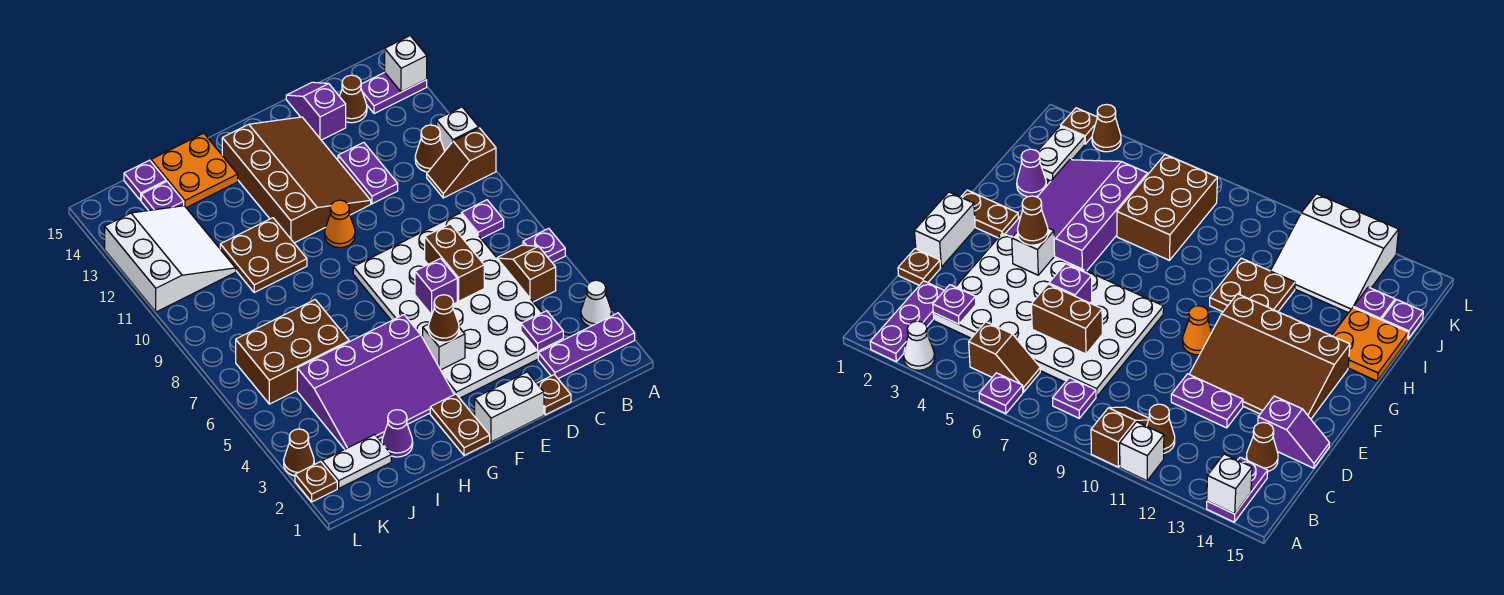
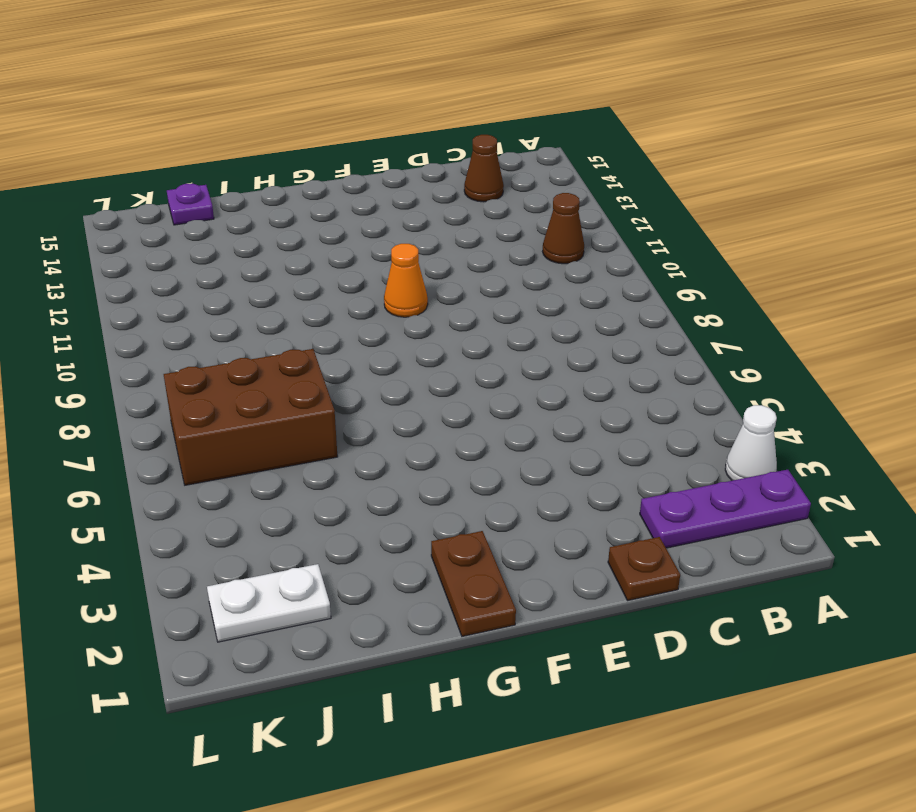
none -> purple 1x1 plate [523,228,565,263]
none -> brown 1x2 slope [427,128,496,198]
none -> white 1x1 brick [437,107,479,151]
none -> purple 1x2 plate [361,72,427,114]

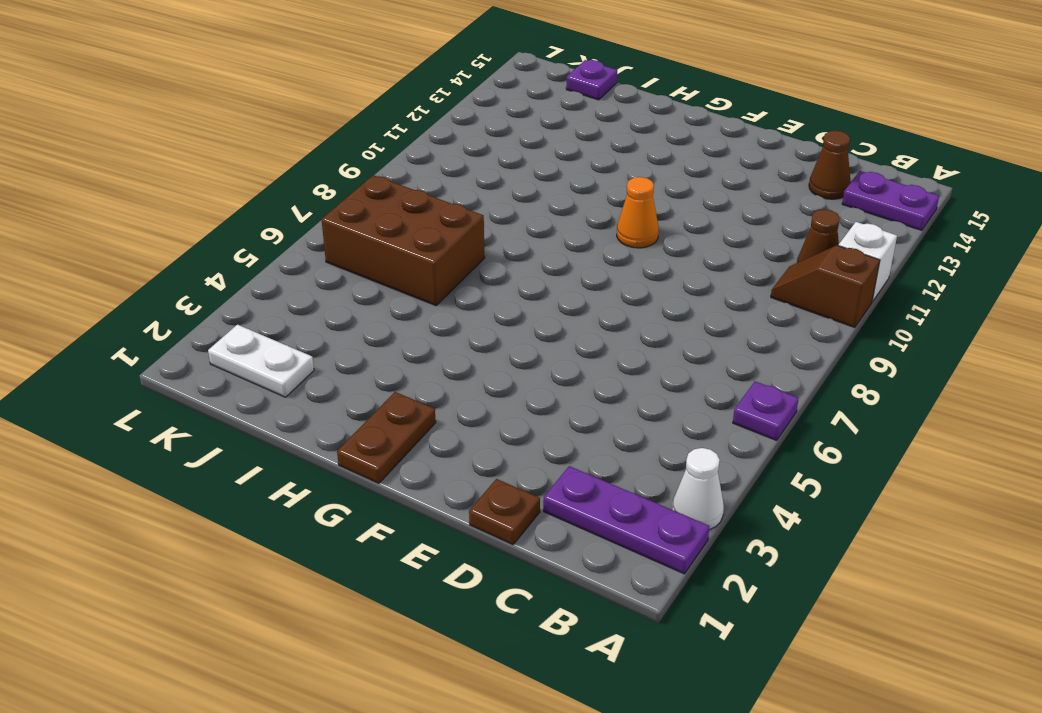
none -> brown 1x2 slope [497,245,556,302]
none -> purple 1x1 plate [461,200,504,239]
none -> white 4x6 plate [353,213,563,398]
none -> purple 1x2 plate [338,142,398,204]

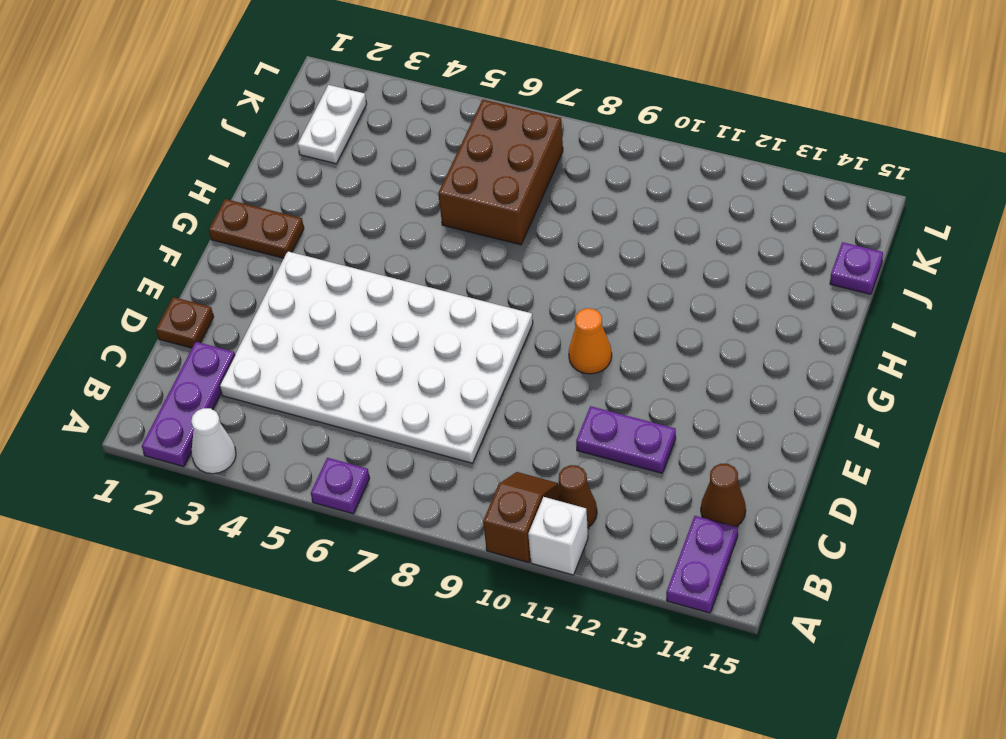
none -> brown 1x2 slope [497,245,556,302]
none -> purple 1x1 plate [461,200,504,239]
none -> purple 1x2 slope [286,82,346,140]
none -> white 1x2 brick [475,372,544,442]

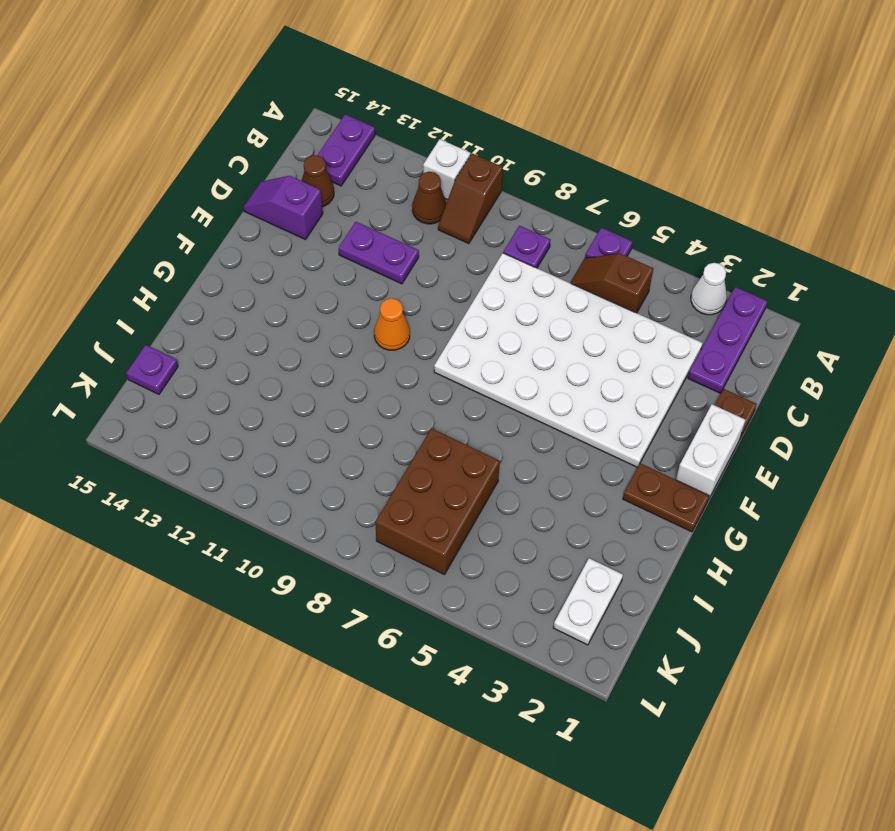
none -> brown 3x4 slope [222,117,371,243]
none -> purple 3x4 slope [297,315,454,449]
none -> brown 2x2 plate [220,218,307,292]
none -> orange 2x2 plate [151,133,238,208]

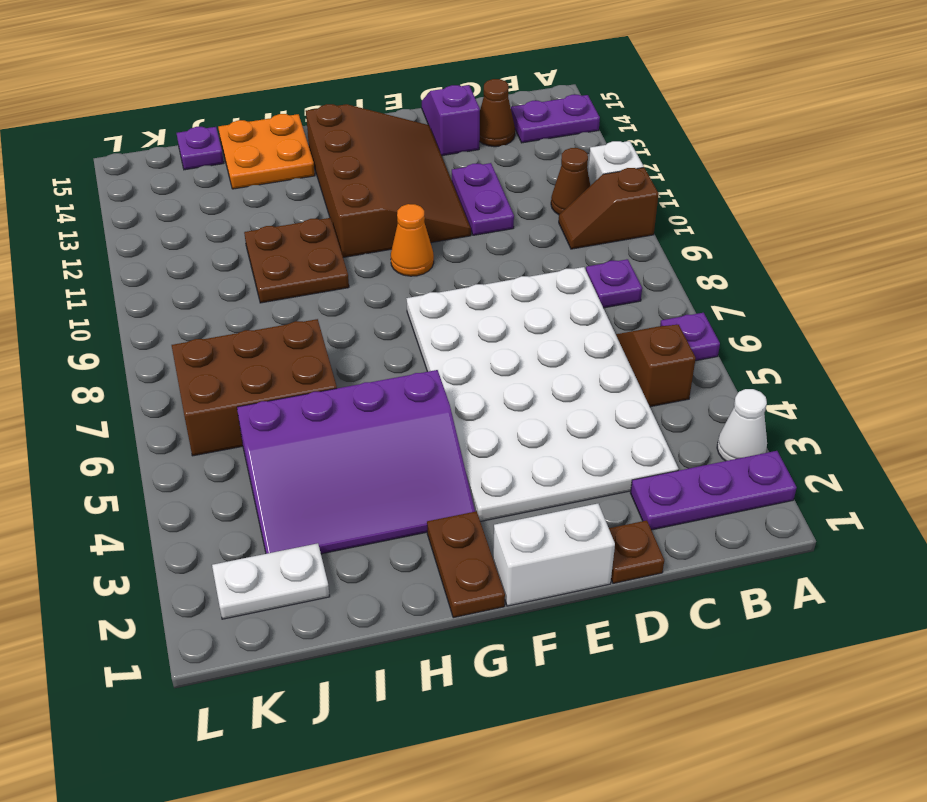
none -> purple 1x1 cone [382,410,413,457]
none -> white 3x3 slope [105,206,236,312]
none -> purple 1x1 plate [141,181,184,211]
none -> brown 1x1 plate [295,462,337,502]

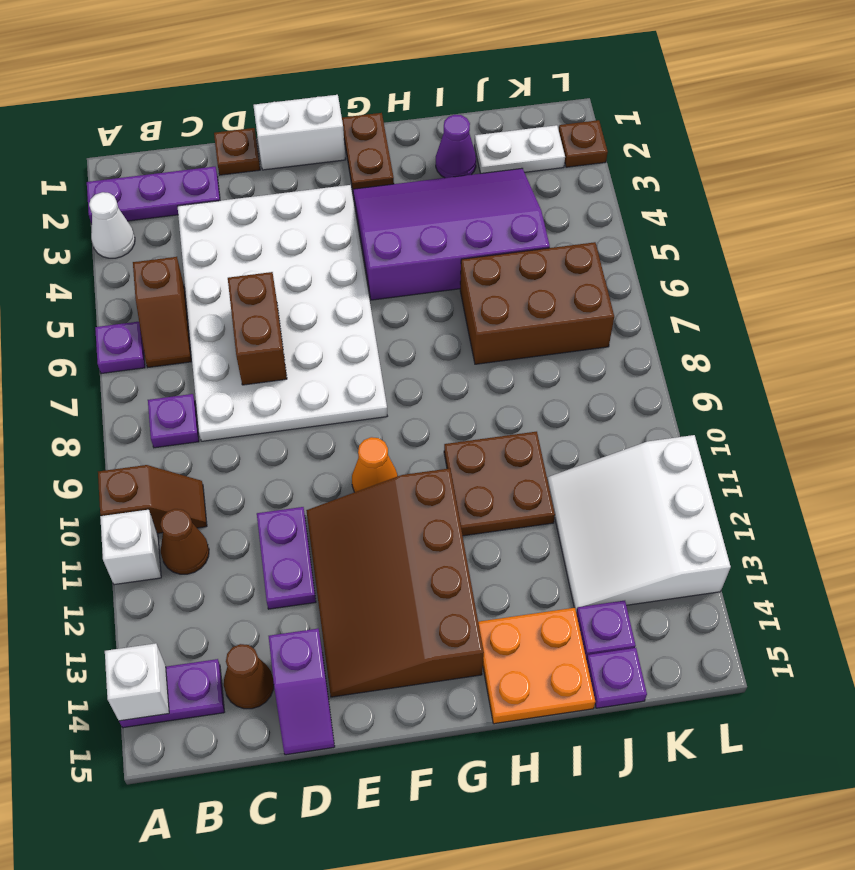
none -> brown 1x1 cone [284,429,314,476]
none -> purple 1x1 plate [521,311,563,351]
none -> purple 1x1 brick [415,258,457,315]
none -> white 1x1 brick [423,324,465,370]

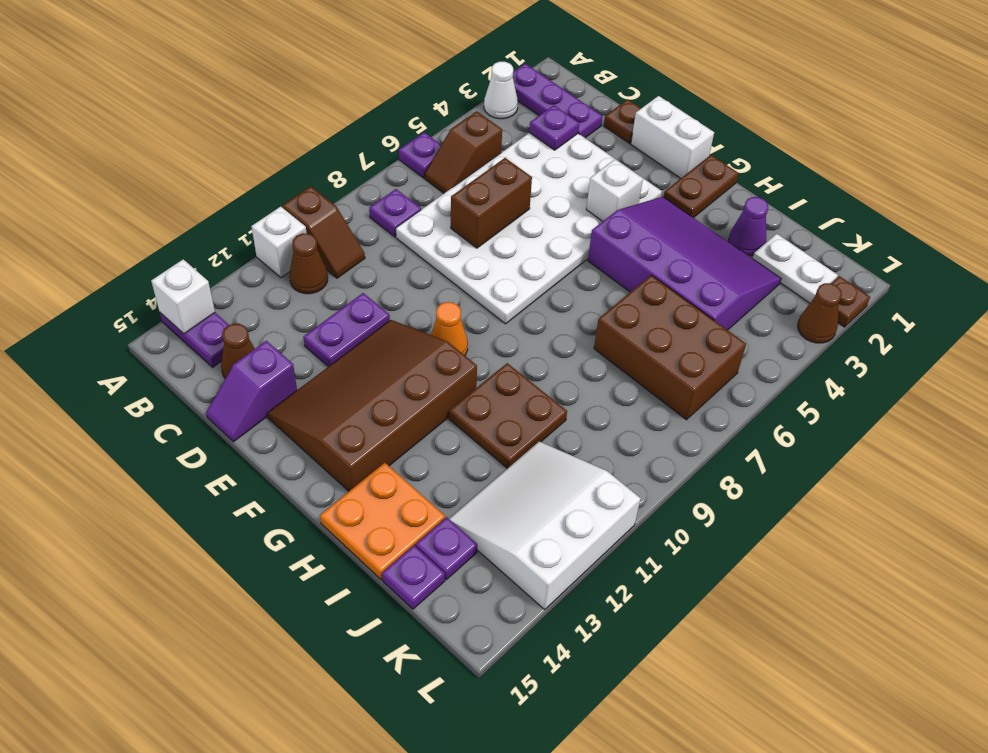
none -> purple 1x1 brick [415,258,457,315]
none -> brown 1x1 cone [429,295,459,342]

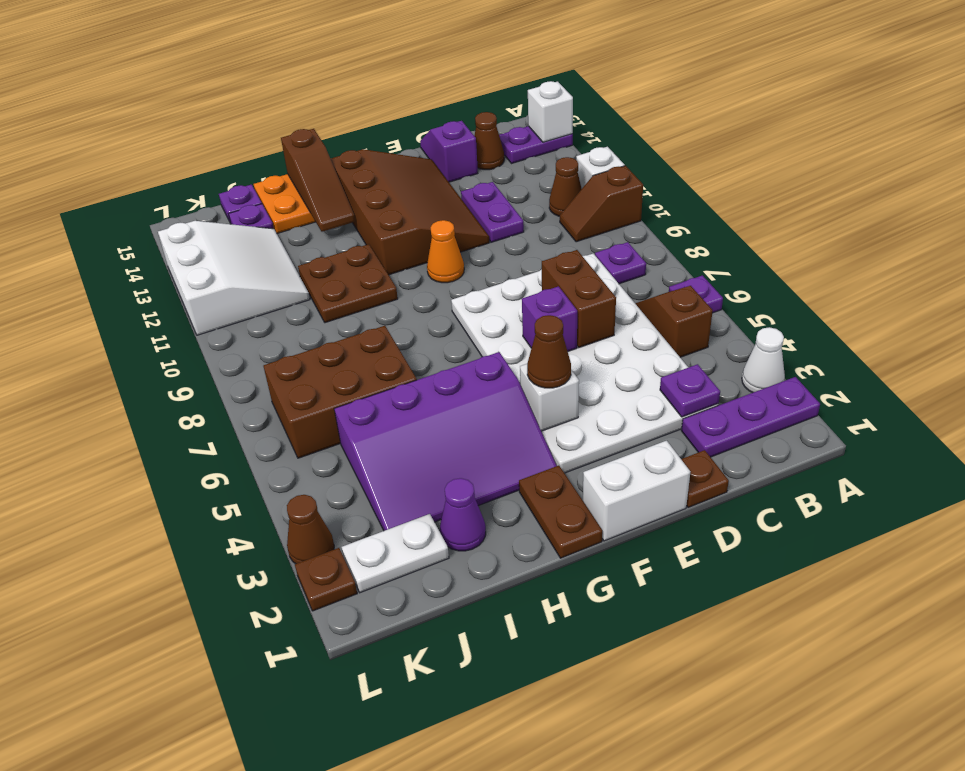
brown 1x3 slope [281,129,355,232] -> none

